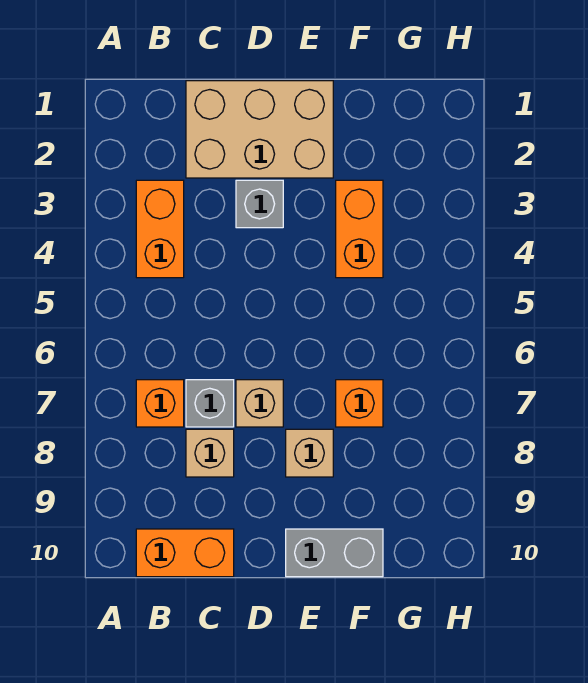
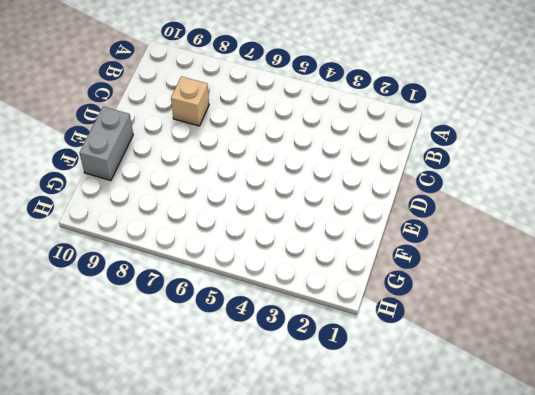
none -> orange 1x2 brick [136,180,184,278]
none -> orange 1x1 brick [136,380,184,427]
none -> orange 1x2 brick [136,529,234,577]

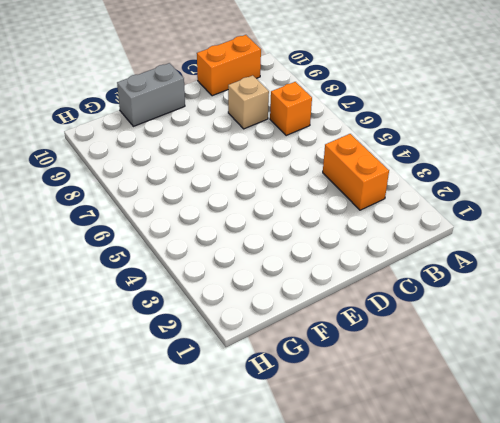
none -> tan 2x3 brick [186,81,333,178]
none -> grey 1x1 brick [186,380,234,427]
none -> grey 1x1 brick [236,180,283,228]

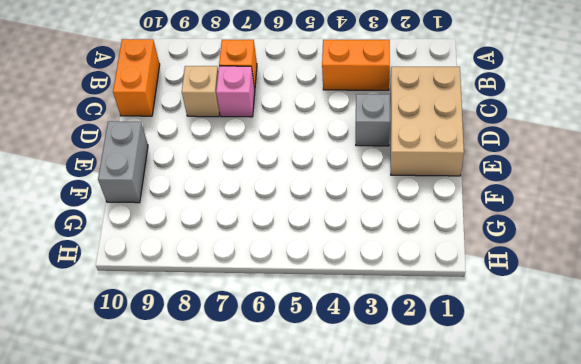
pink 1x1 brick [216,66,255,117] -> grey 1x1 brick [186,380,234,427]
none -> tan 1x1 brick [236,380,283,427]
none -> tan 1x1 brick [286,429,333,477]
none -> orange 1x2 brick [336,180,383,278]

